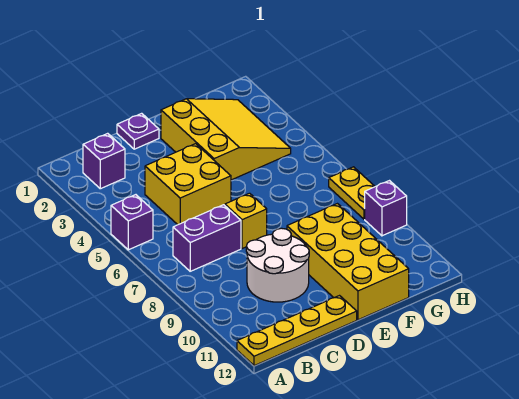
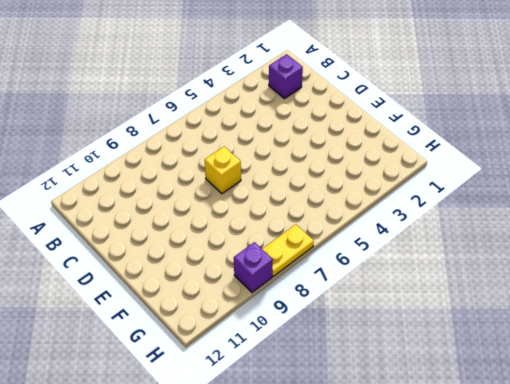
none -> purple 1x1 brick [111,195,153,250]
none -> yellow 1x4 plate [237,296,357,366]
none -> purple 1x2 brick [173,205,241,271]

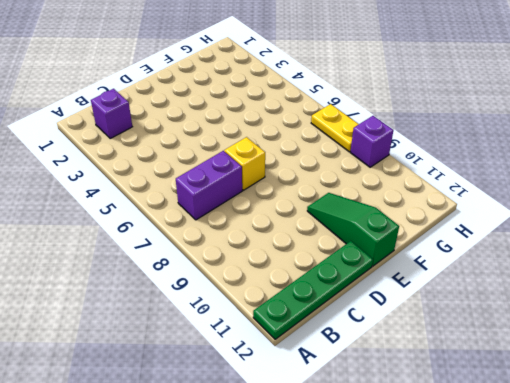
green 1x4 plate [253,241,373,339] -> yellow 1x4 plate [237,296,357,366]
green 1x3 slope [307,193,399,266] -> yellow 2x4 brick [287,204,409,320]
none -> purple 1x1 brick [111,195,153,250]
none -> yellow 2x2 brick [145,144,231,225]
none -> white 2x2 round brick [246,228,309,302]

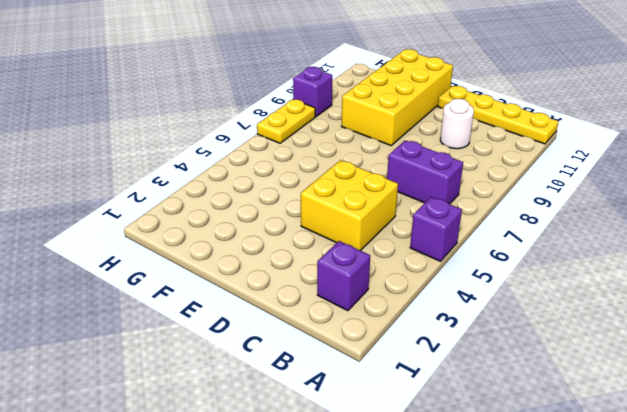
white 1x1 round brick [440,99,474,149] -> white 2x2 round brick [246,228,309,302]
none -> purple 1x1 plate [117,113,159,149]
none -> yellow 1x1 brick [225,193,267,249]
none -> yellow 3x3 slope [161,99,291,180]

